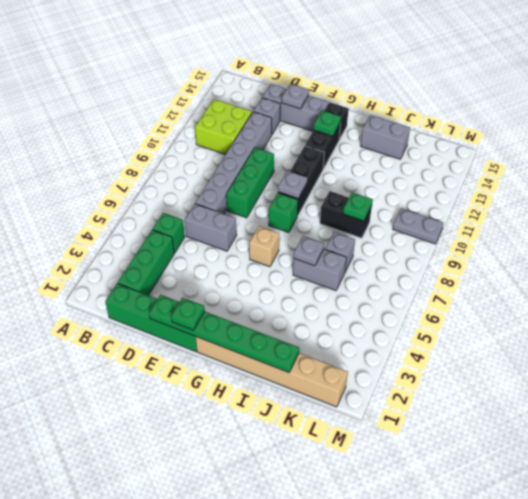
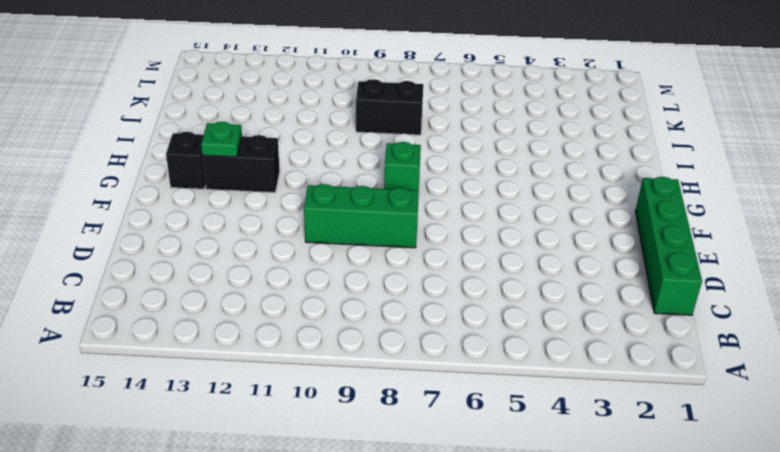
black 1x2 brick [356,79,423,135] -> black 1x2 brick turned to [320,191,372,238]
none -> lime 2x2 brick [195,99,252,154]
none -> green 1x3 brick [118,230,174,295]
none -> green 1x1 brick [153,213,185,253]

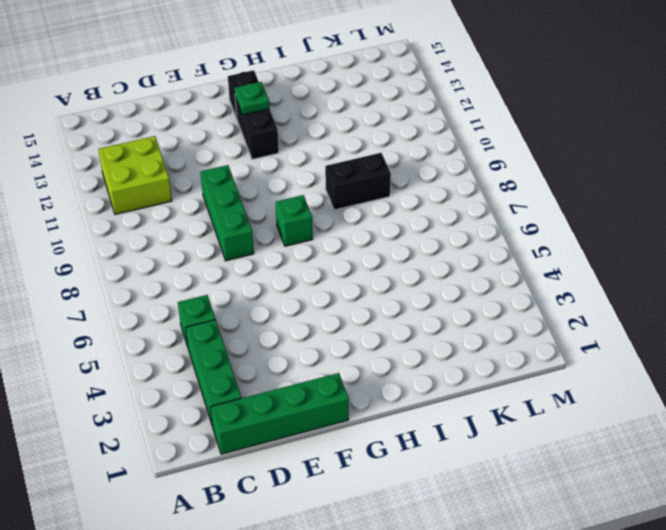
none -> grey 1x2 brick [185,204,237,251]
none -> grey 1x6 brick [195,112,272,214]
none -> grey 1x1 brick [253,98,280,134]

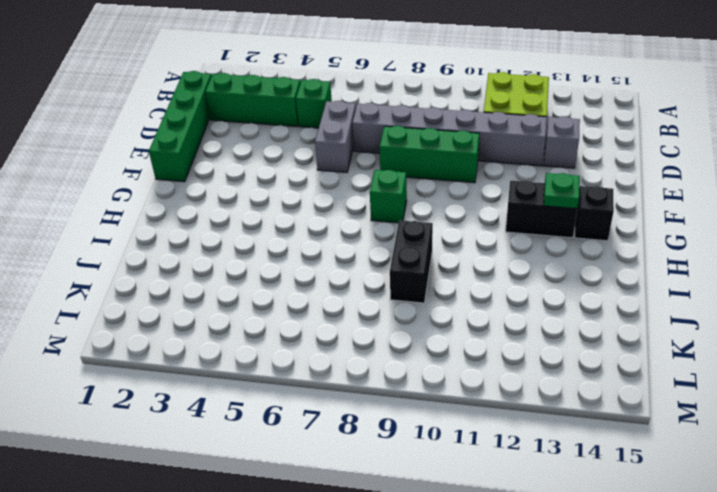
none -> grey 1x3 brick [262,84,328,131]
none -> tan 1x6 brick [196,337,348,407]
none -> tan 1x1 brick [249,226,279,267]

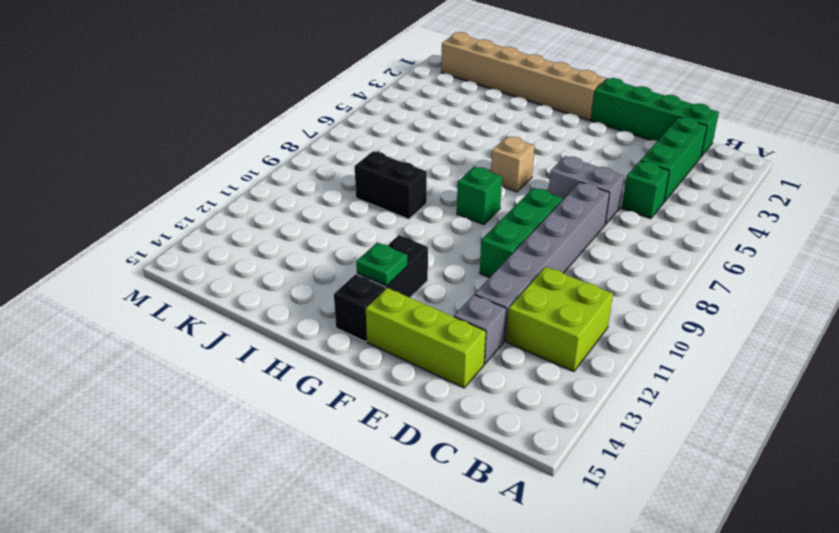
lime 1x3 brick [366,288,486,388] -> grey 1x3 brick [262,84,328,131]
none -> black 1x3 brick [278,146,324,216]
none -> grey 1x2 brick [293,249,346,291]
none -> grey 1x2 brick [361,115,410,159]

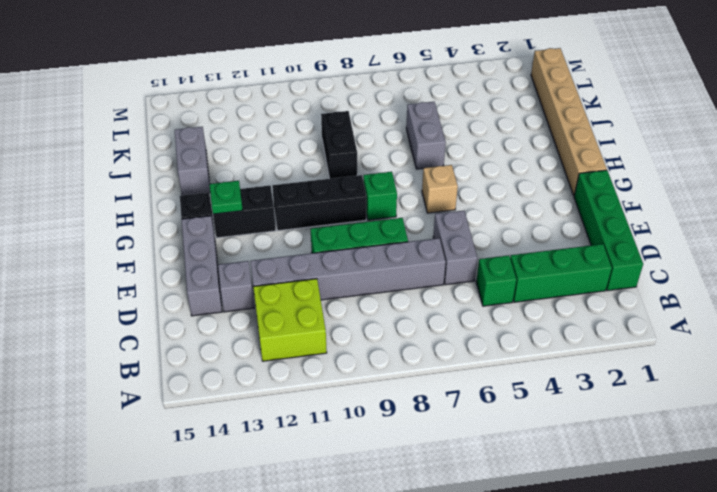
none -> grey 1x1 brick [325,232,355,272]
none -> grey 1x2 plate [393,209,443,244]
none -> green 1x6 plate [149,295,299,373]

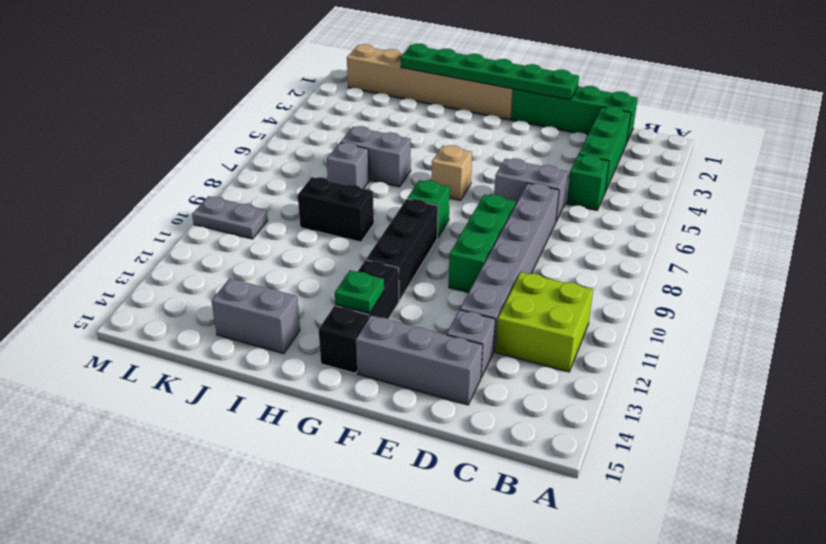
none -> grey 1x1 plate [282,84,309,109]
none -> grey 1x1 plate [278,171,307,199]
none -> grey 1x1 plate [294,236,324,266]

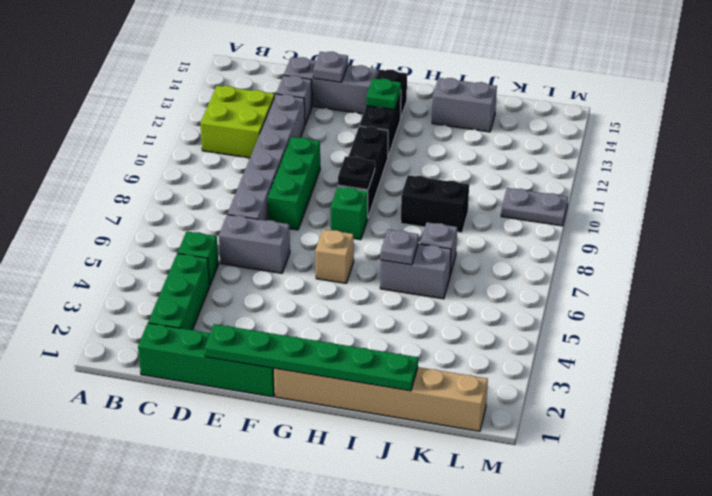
black 1x1 plate [338,156,375,190] -> grey 1x1 plate [278,171,307,199]
none -> green 1x1 plate [343,193,373,221]
none -> green 1x1 plate [171,298,205,330]

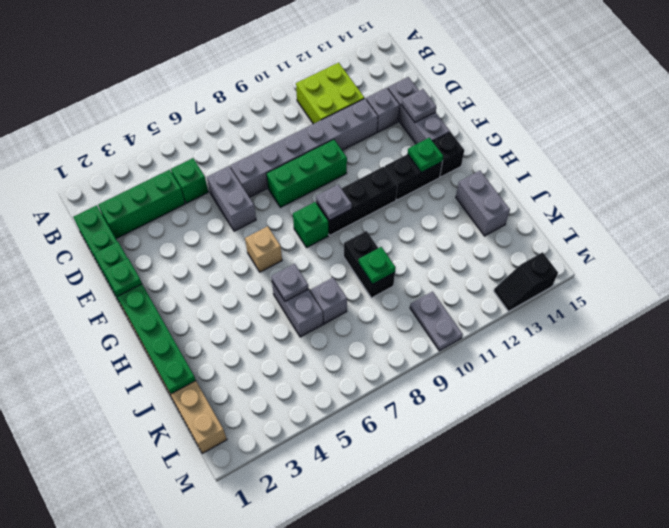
black 1x2 slope [494,252,558,311] -> none

